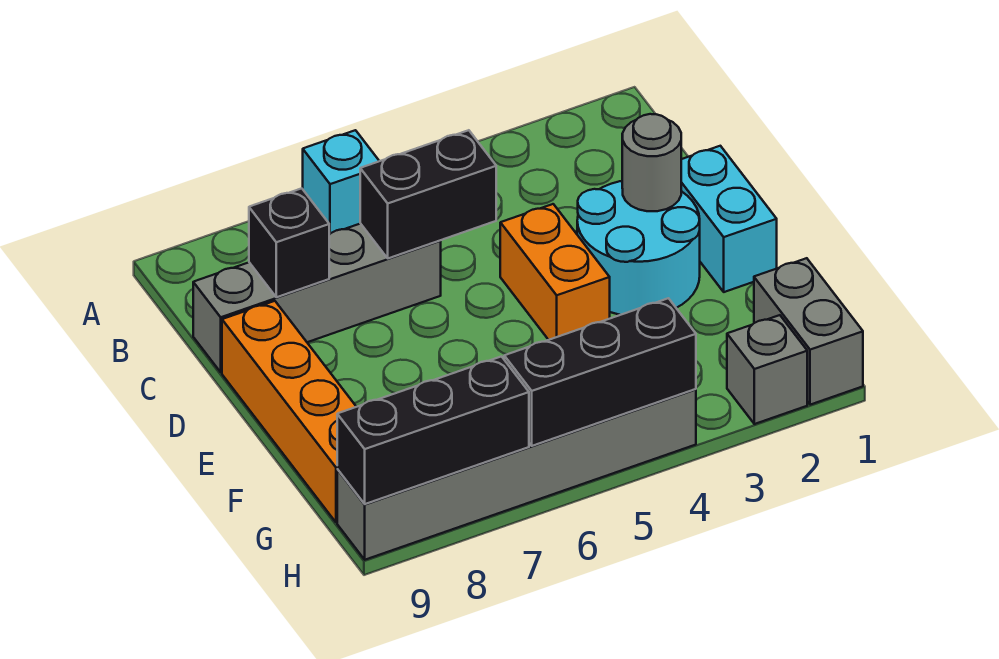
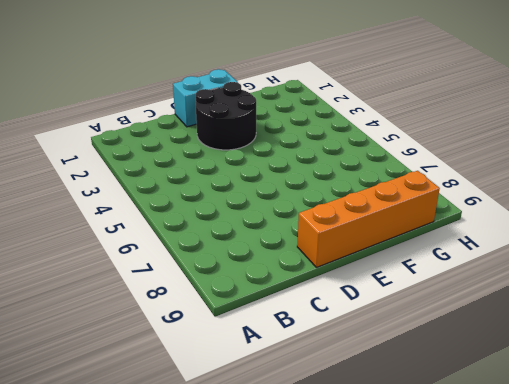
black 2x2 round brick [196,82,256,150] -> cyan 2x2 round brick [577,181,700,315]
none -> cyan 1x1 brick [303,130,379,234]
none -> grey 1x4 brick [193,224,441,372]
none -> orange 1x2 brick [500,204,610,340]

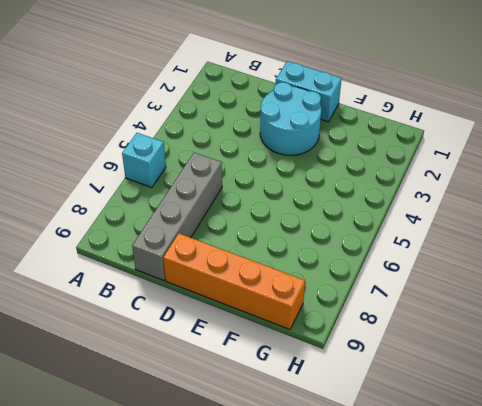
none -> orange 1x2 brick [500,204,610,340]
none -> grey 1x2 brick [754,258,863,405]
none -> grey 1x1 brick [727,315,807,424]

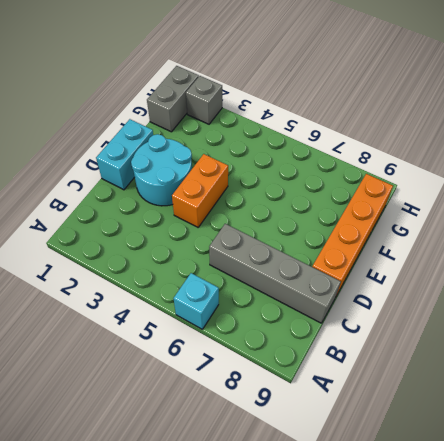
none -> grey 1x6 brick [337,389,696,560]
none -> black 1x2 brick [360,130,496,258]
none -> black 1x1 brick [249,188,329,297]

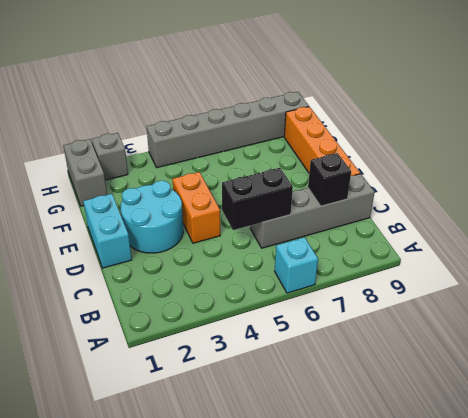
none -> grey 1x1 round brick [622,114,681,211]
none -> black 1x3 brick [504,298,696,446]
none -> black 1x3 brick [337,357,529,504]

